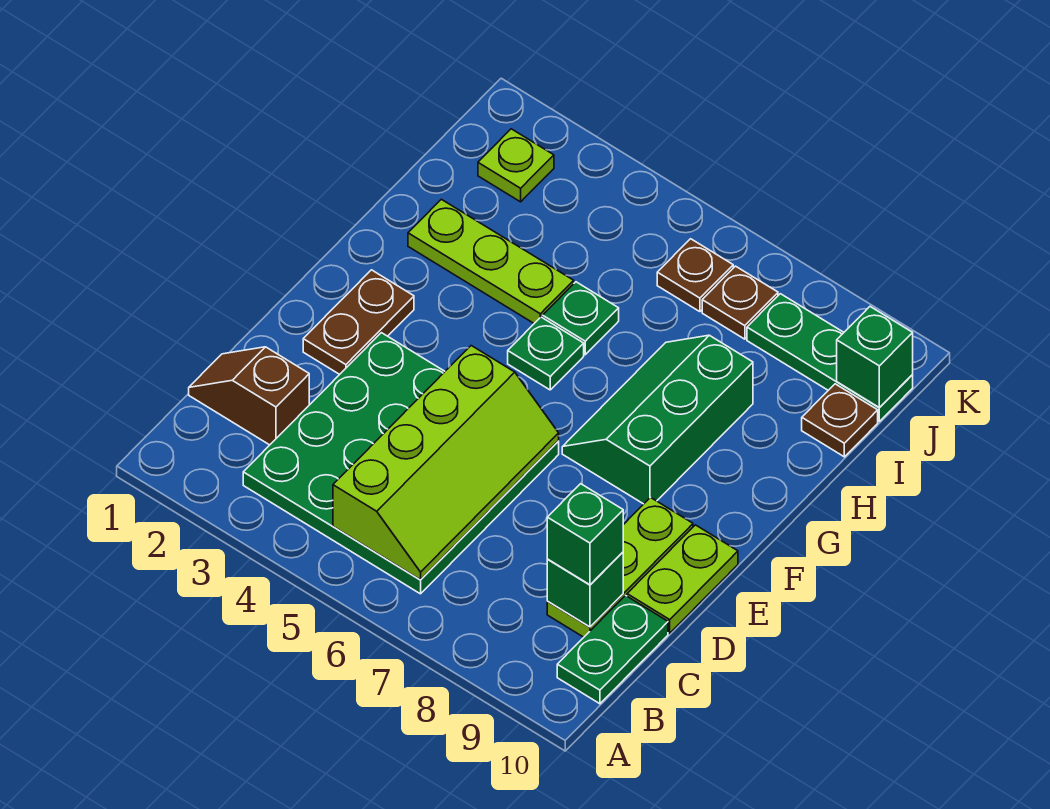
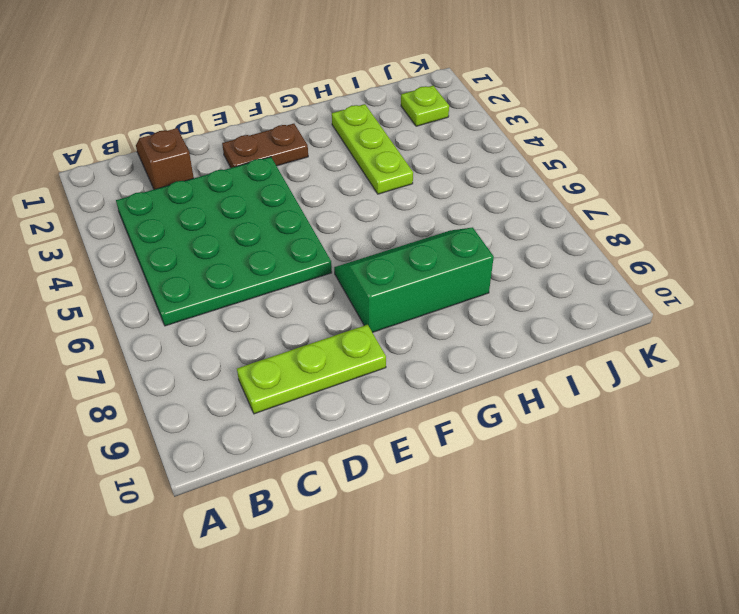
none -> green 1x2 plate [557,596,668,704]
none -> lime 1x2 plate [627,525,738,633]
none -> green 1x1 plate [508,317,584,390]

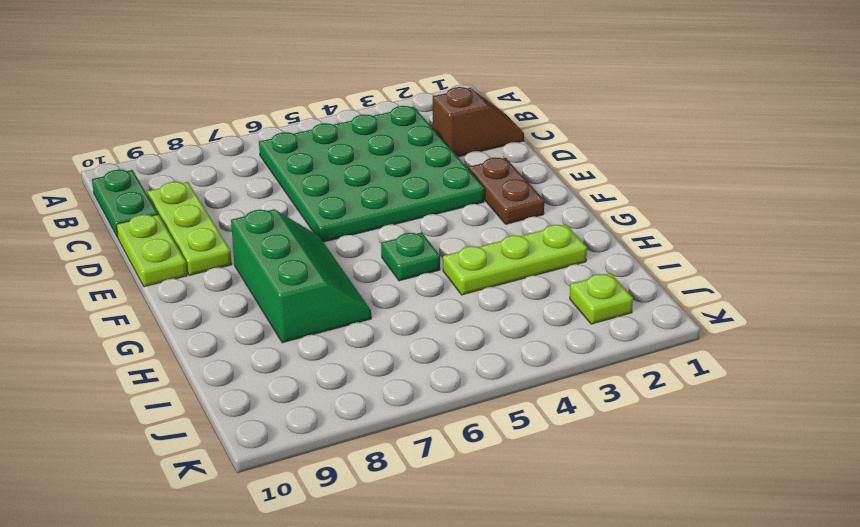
none -> green 1x1 plate [543,282,619,355]
none -> brown 1x1 plate [802,384,878,457]
none -> brown 1x1 plate [657,239,733,312]

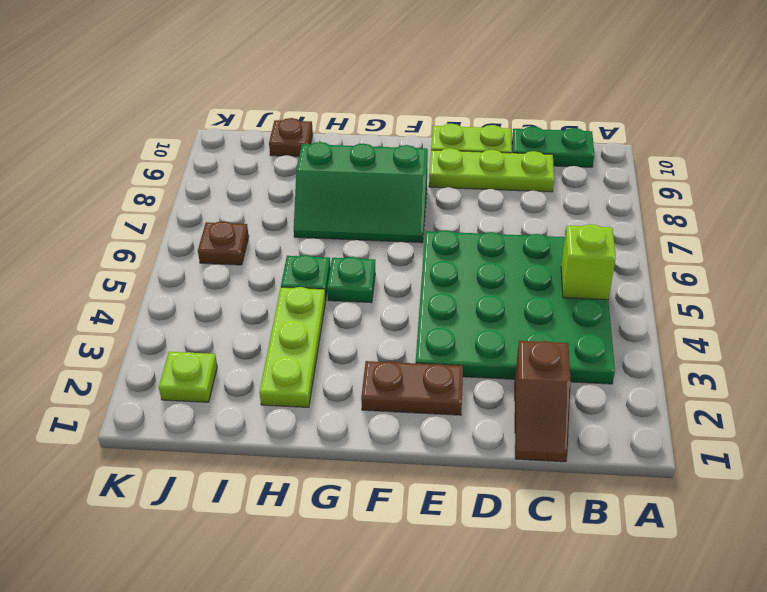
lime 1x1 brick [561,224,616,300] -> lime 2x4 slope [333,346,559,580]
none -> brown 1x1 plate [702,266,778,339]
none -> green 1x3 plate [747,294,913,421]
none -> green 1x1 brick [547,552,623,627]

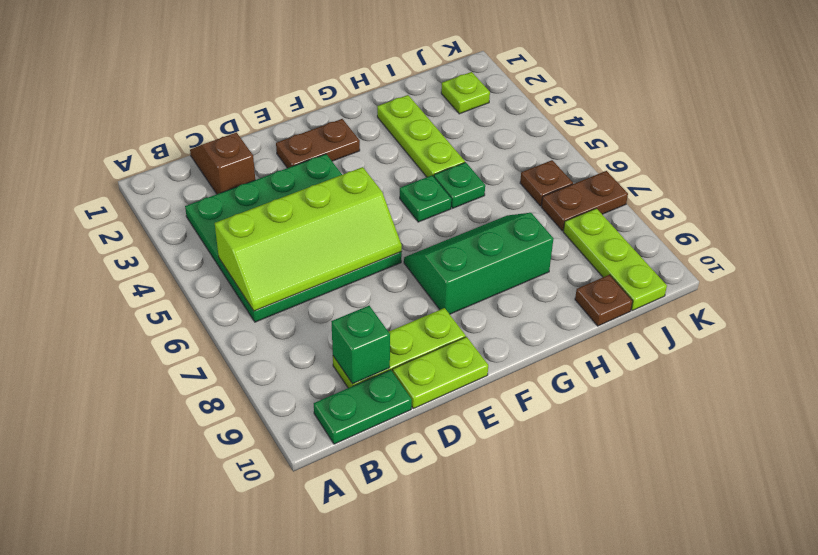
brown 1x2 plate [541,171,628,231] -> brown 1x1 plate [702,266,778,339]
lime 1x3 plate [563,208,667,311] -> green 1x3 plate [747,294,913,421]
none -> green 1x1 brick [837,307,913,408]
none -> green 1x1 brick [547,484,623,585]

